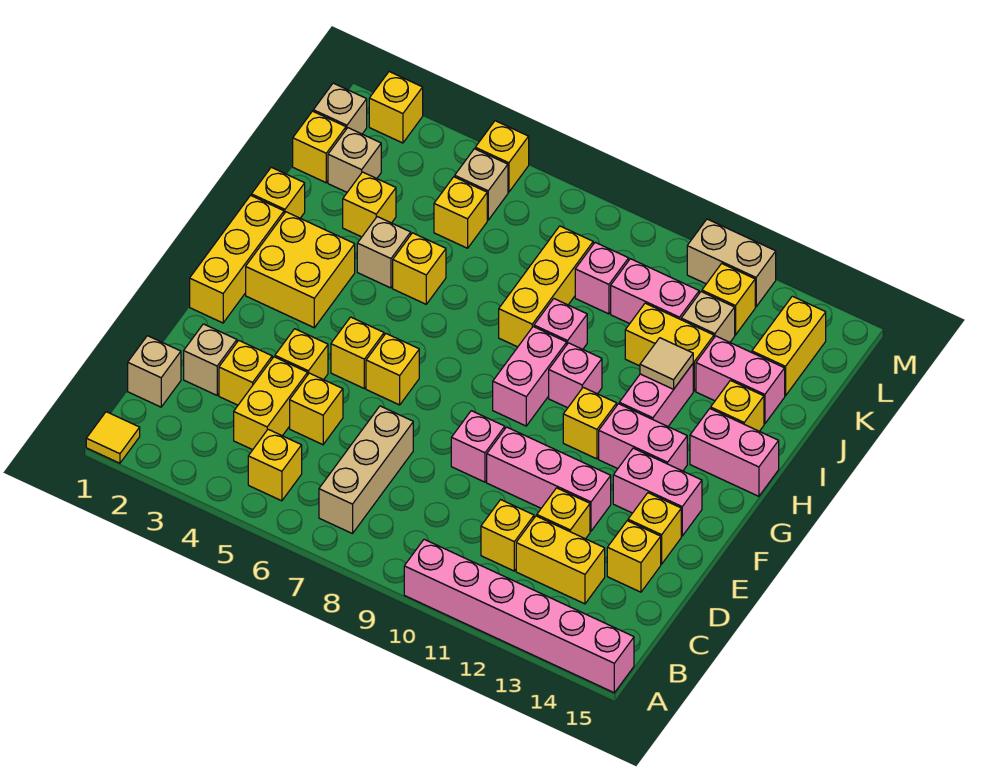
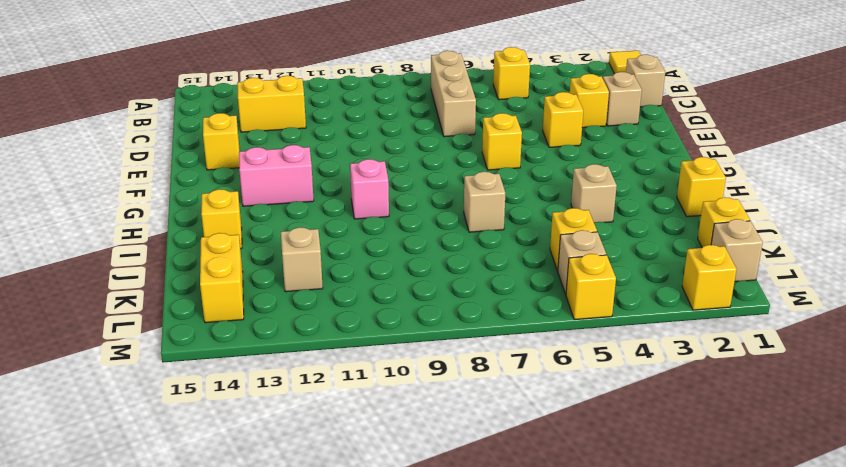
tan 1x1 brick [464,172,505,232] -> tan 1x1 brick moved to [328,128,381,192]
none -> pink 1x6 brick [404,539,634,693]
none -> yellow 1x2 brick [234,357,308,450]
none -> yellow 1x1 brick [481,500,534,571]
none -> yellow 1x1 brick [290,373,343,445]

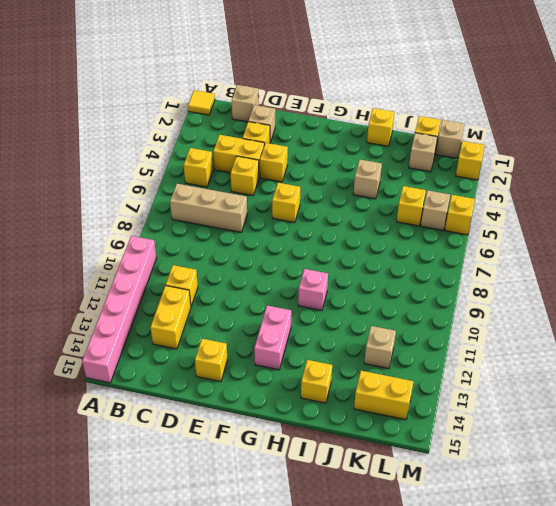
none -> yellow 1x1 brick [537,488,590,539]
none -> yellow 1x1 brick [607,521,661,592]
none -> pink 1x1 brick [451,411,505,482]
none -> pink 1x3 brick [487,427,611,531]

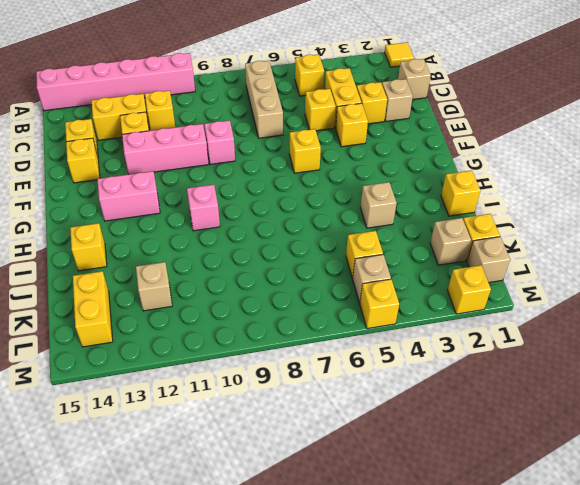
none -> yellow 1x3 brick [190,195,284,323]
none -> yellow 1x1 brick [331,317,384,388]
none -> pink 1x2 brick [613,448,702,536]
none -> yellow 2x2 brick [246,212,355,328]

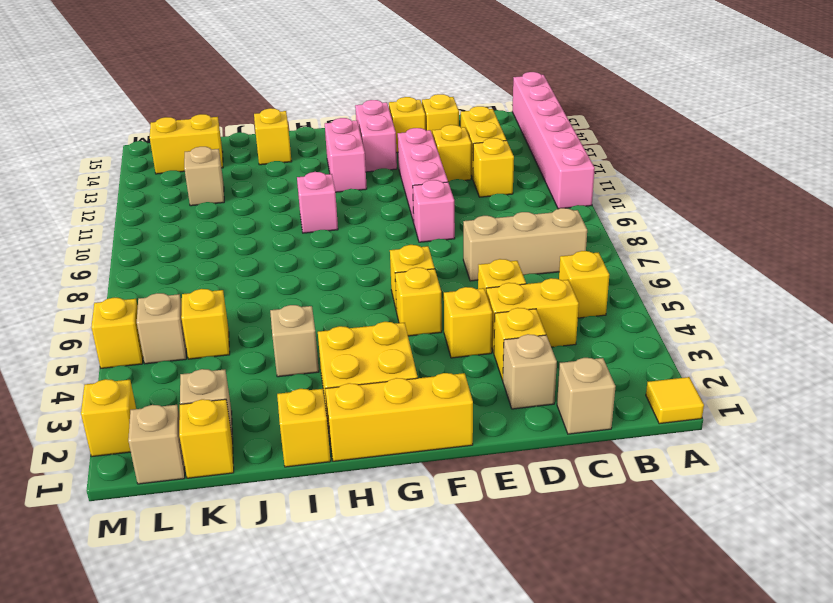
none -> pink 1x2 brick [493,327,567,426]
none -> yellow 1x1 brick [563,387,617,459]
none -> pink 1x2 brick [619,364,693,426]
none -> pink 1x2 brick [690,409,779,496]

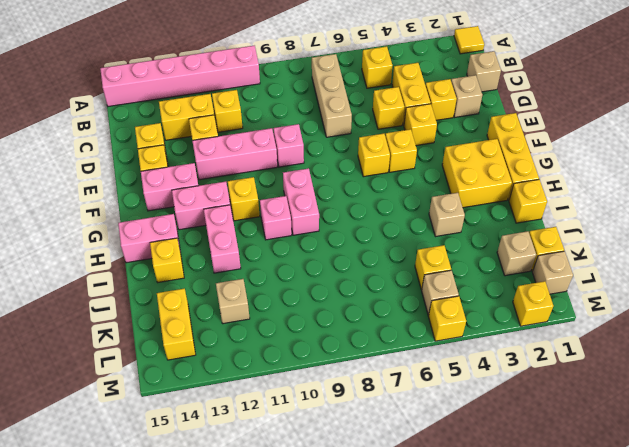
none -> yellow 1x1 brick [393,233,446,304]
none -> yellow 1x3 brick [499,226,593,347]
none -> pink 1x1 brick [534,299,587,349]
none -> yellow 1x1 brick [343,172,396,237]

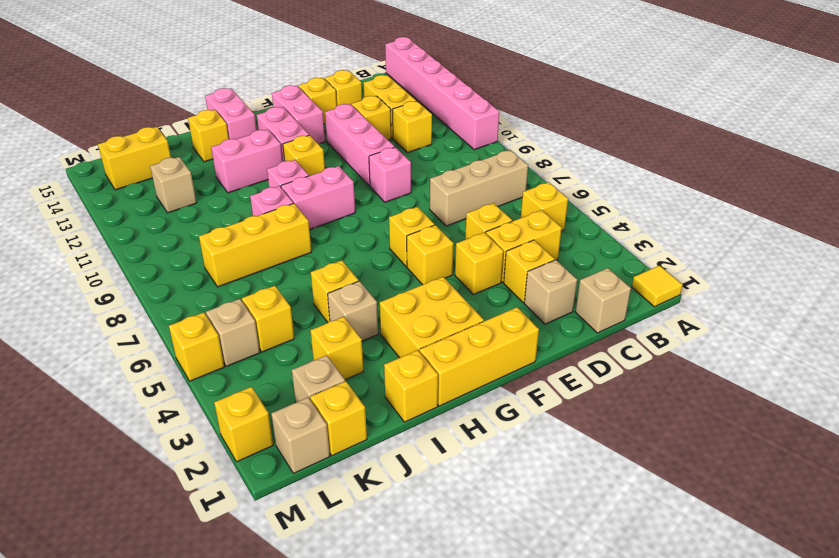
none -> yellow 1x2 brick [625,303,714,391]
none -> pink 1x2 brick [696,336,785,424]
none -> pink 1x1 brick [575,242,629,314]
none -> pink 1x2 brick [611,259,699,324]

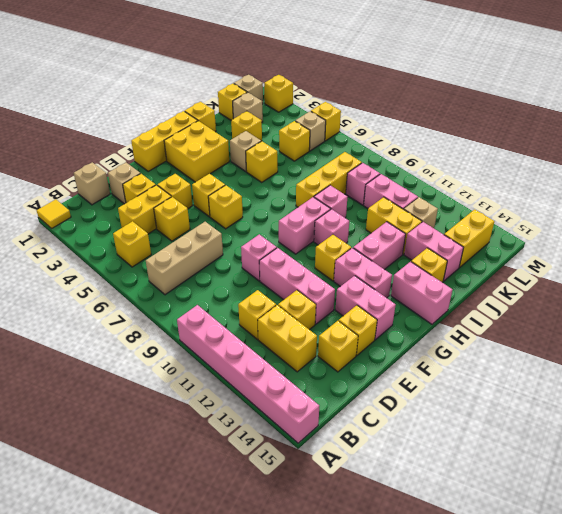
none -> yellow 1x1 brick [702,264,755,335]
none -> tan 1x2 brick [687,219,776,307]
none -> tan 1x1 tile [640,338,693,389]

